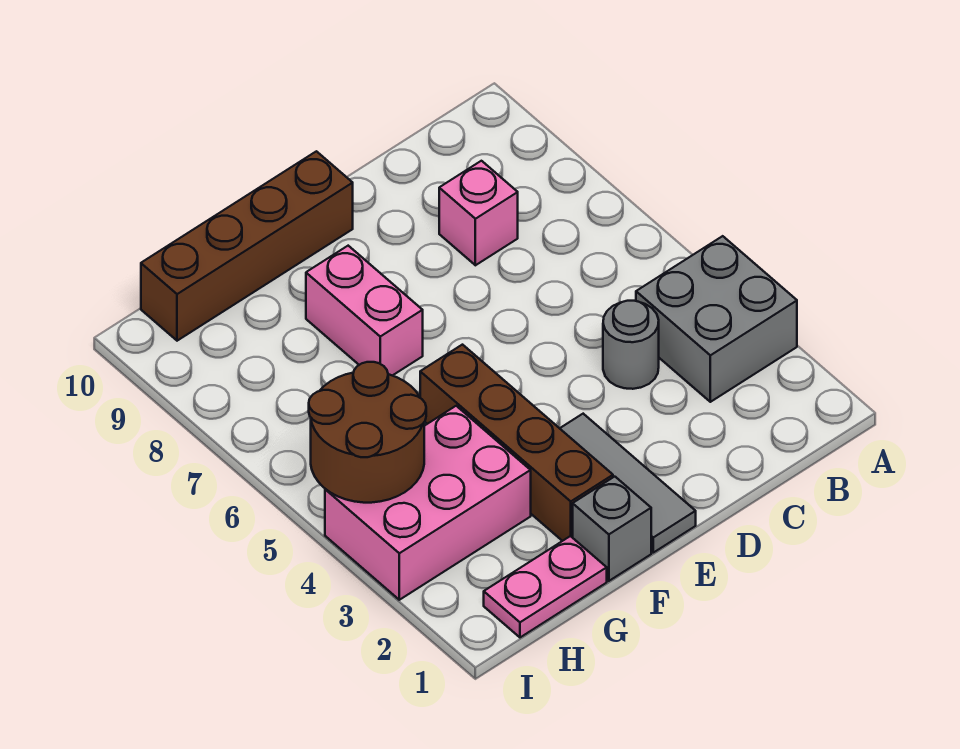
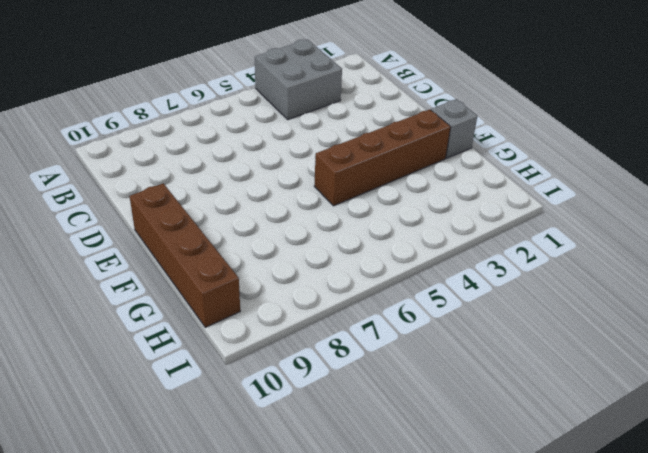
none -> grey 1x1 round brick [603,301,659,389]
none -> pink 1x1 brick [439,161,518,265]

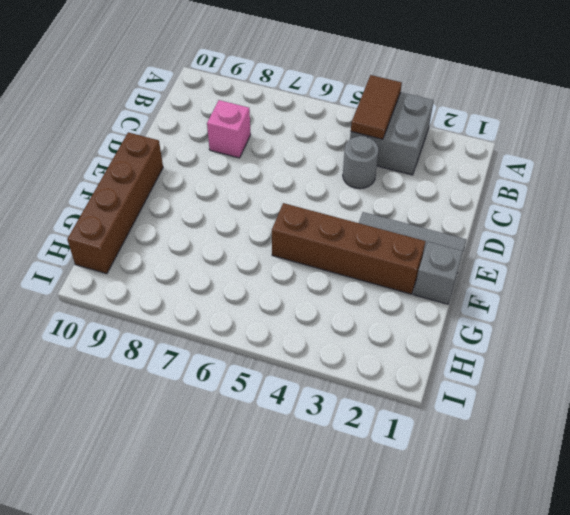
brown 1x2 tile [351,75,402,139] -> none
none -> pink 1x2 brick [306,246,423,376]
none -> pink 1x2 plate [484,536,607,637]

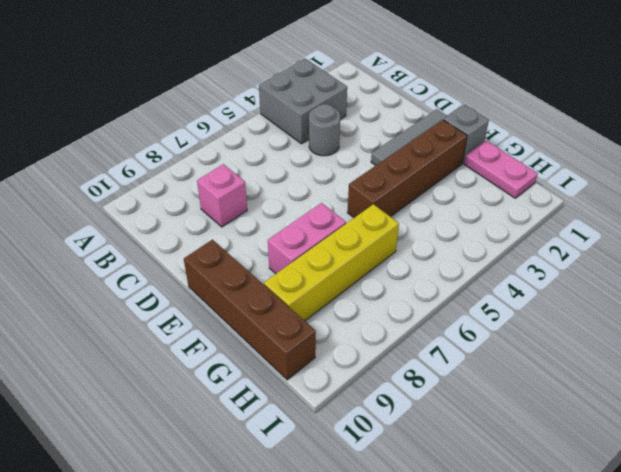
yellow 1x4 brick [264,204,399,321] -> none
none -> pink 2x3 brick [325,406,531,600]
none -> brown 2x2 round brick [309,362,426,503]

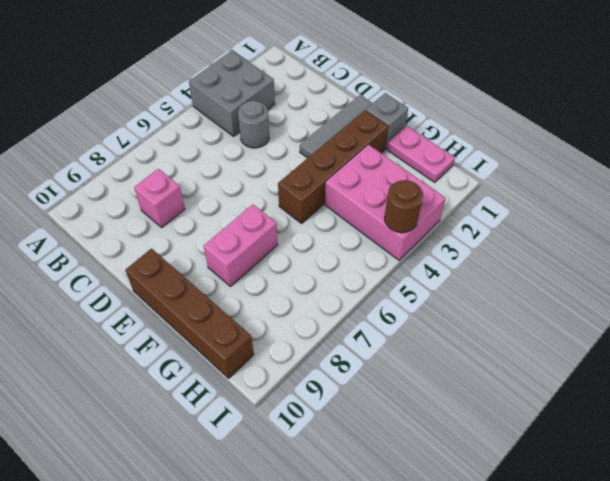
brown 1x1 round brick [384,180,423,233] -> brown 2x2 round brick [309,362,426,503]

